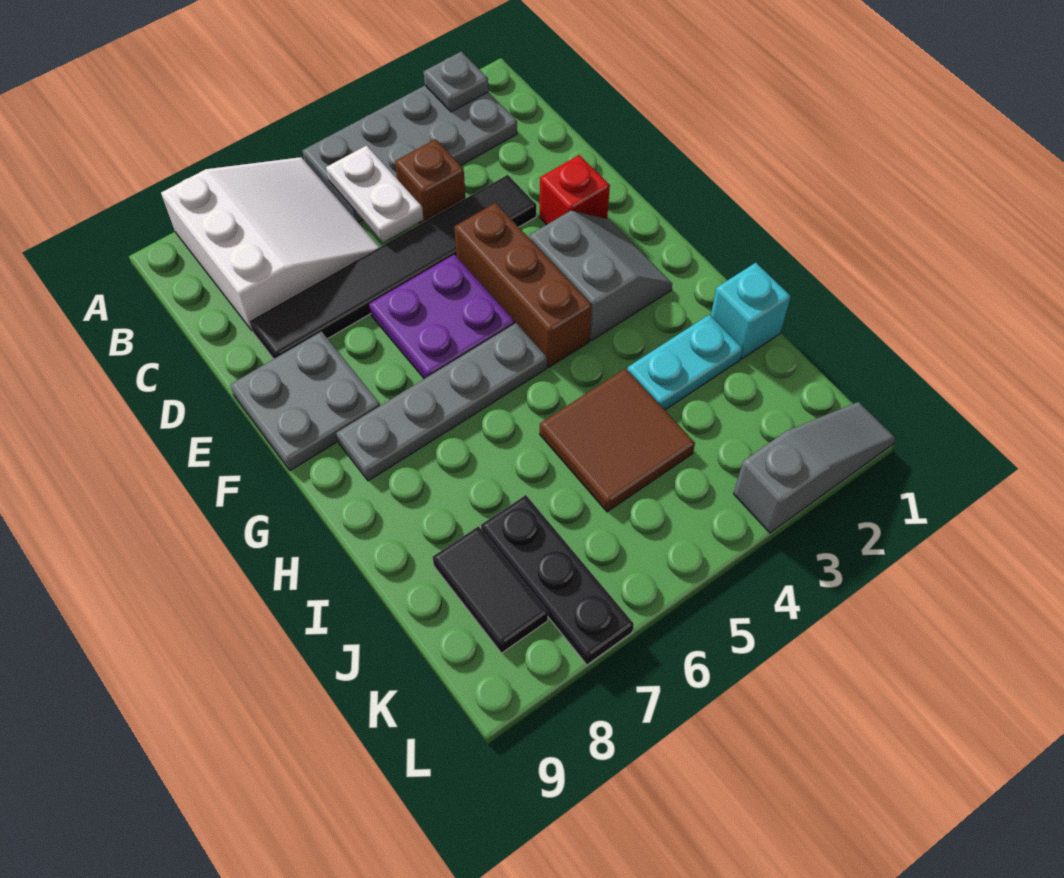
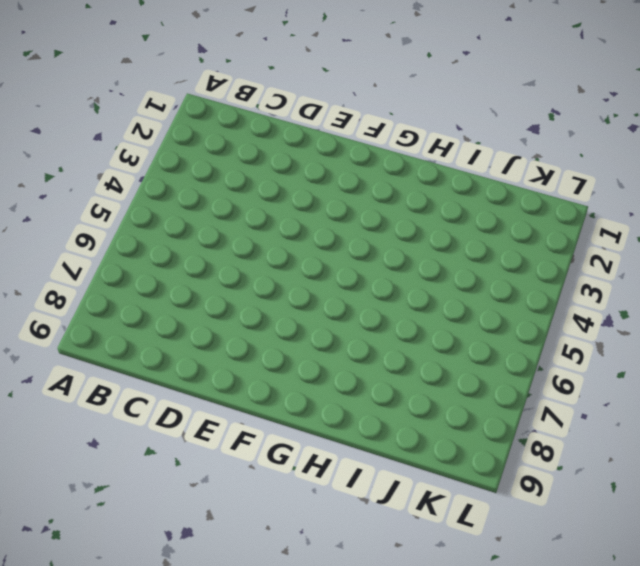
none -> grey 2x4 plate [302,86,517,223]
none -> white 3x3 slope [161,157,379,331]
none -> brown 1x1 brick [395,139,466,224]

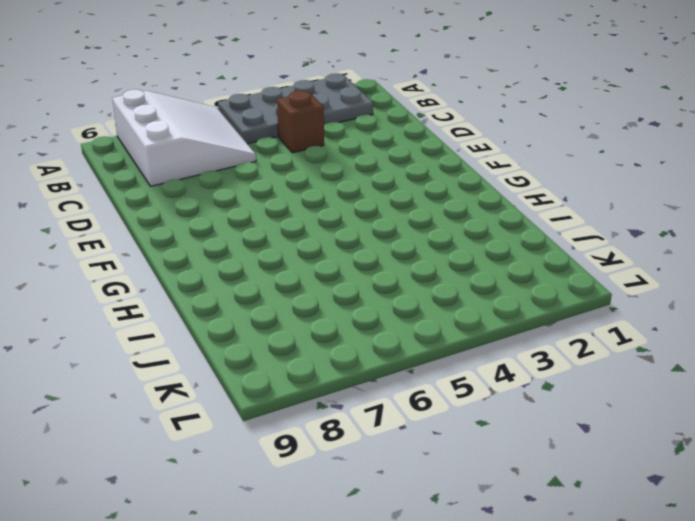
none -> black 1x6 tile [250,175,536,359]
none -> red 1x1 brick [540,155,610,225]
none -> brown 1x3 brick [454,203,592,367]

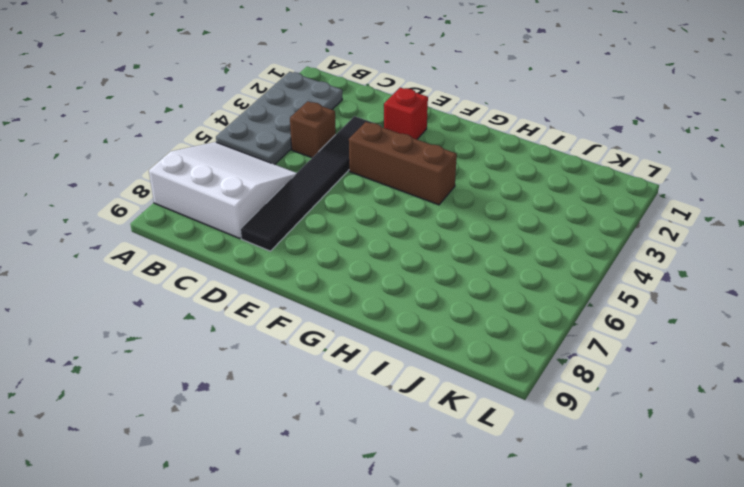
none -> purple 2x2 plate [369,254,515,379]
none -> grey 2x2 plate [230,332,380,471]
none -> grey 2x2 slope [529,211,672,340]

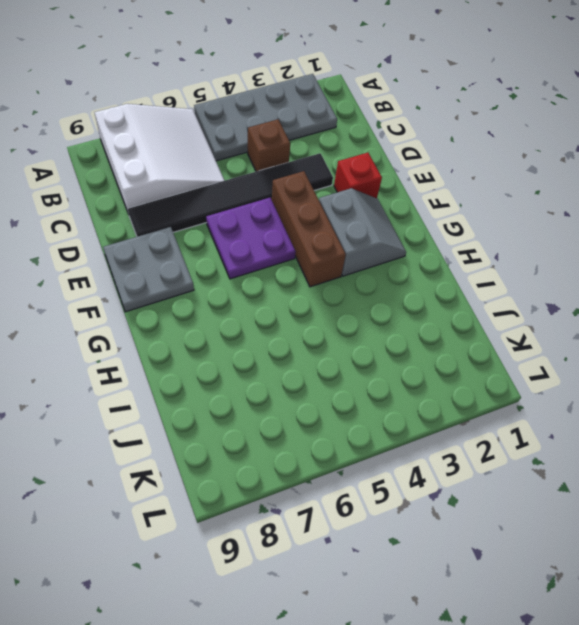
none -> grey 1x4 plate [336,323,547,481]
none -> cyan 1x1 brick [711,263,791,359]
none -> cyan 1x2 plate [627,315,743,410]

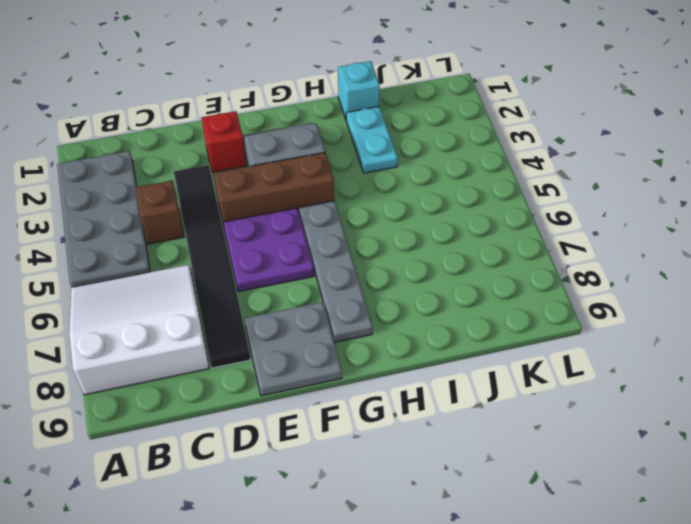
none -> brown 2x2 tile [540,369,695,512]
none -> black 1x3 plate [481,495,634,665]
none -> black 1x2 tile [433,526,548,653]

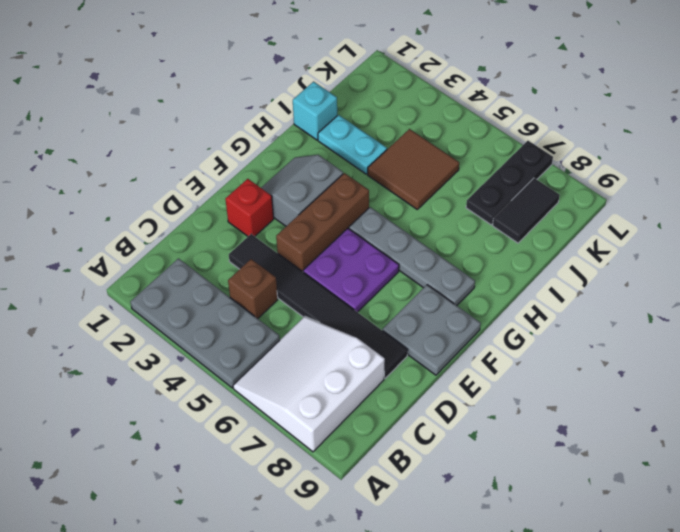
none -> grey 1x3 slope [734,402,896,533]
none -> grey 1x1 plate [424,52,488,112]
none -> white 1x2 plate [326,146,423,242]

